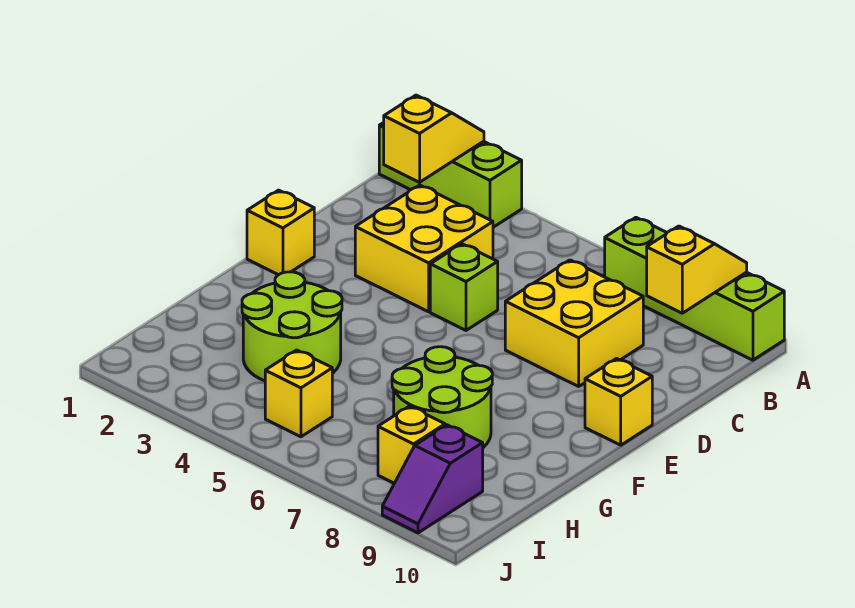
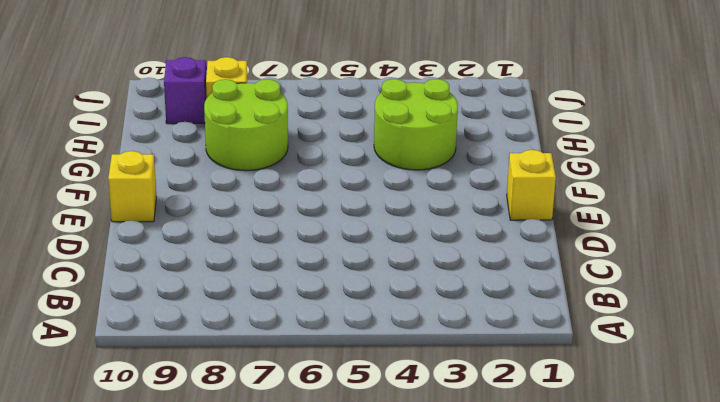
none -> lime 1x3 brick [379,123,522,227]
none -> lime 1x4 brick [605,218,784,360]
none -> yellow 2x2 brick [355,185,493,312]

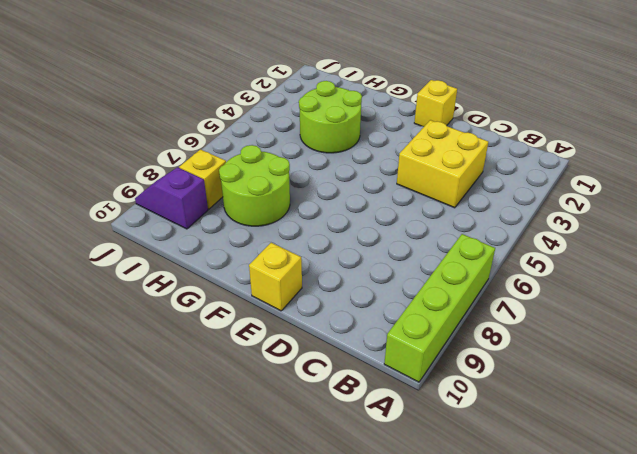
none -> lime 1x3 brick [379,123,522,227]
none -> yellow 2x2 brick [505,260,643,386]
none -> lime 1x1 brick [430,244,498,330]

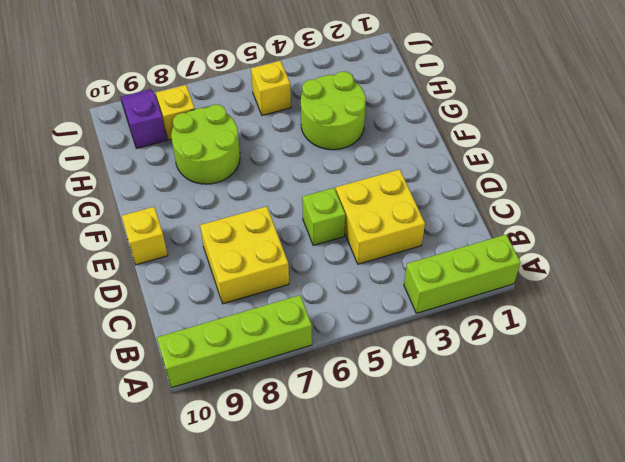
none -> yellow 1x1 brick [247,190,314,275]
none -> yellow 1x2 slope [384,95,484,182]
none -> yellow 1x2 slope [647,226,747,313]

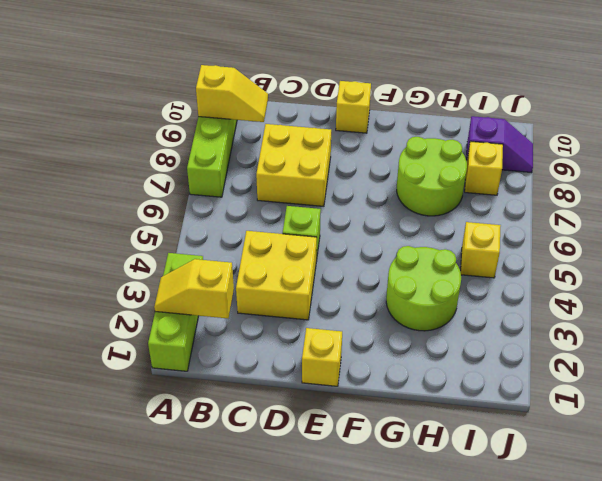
yellow 1x2 slope [196,65,268,122] -> yellow 1x2 slope turned to [647,226,747,313]

